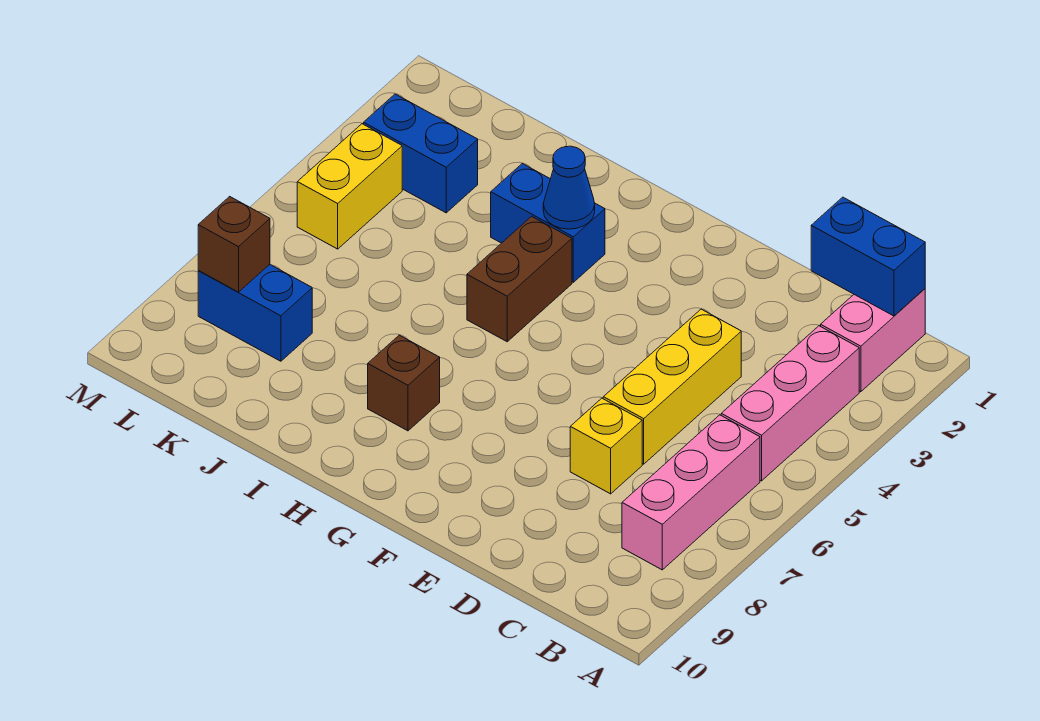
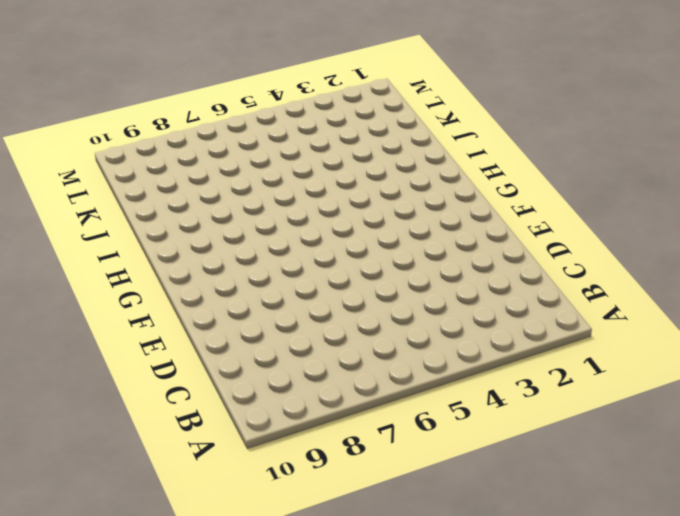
none -> pink 1x2 brick [821,289,925,392]
none -> pink 1x3 brick [721,326,859,481]
none -> pink 1x3 brick [622,415,760,570]

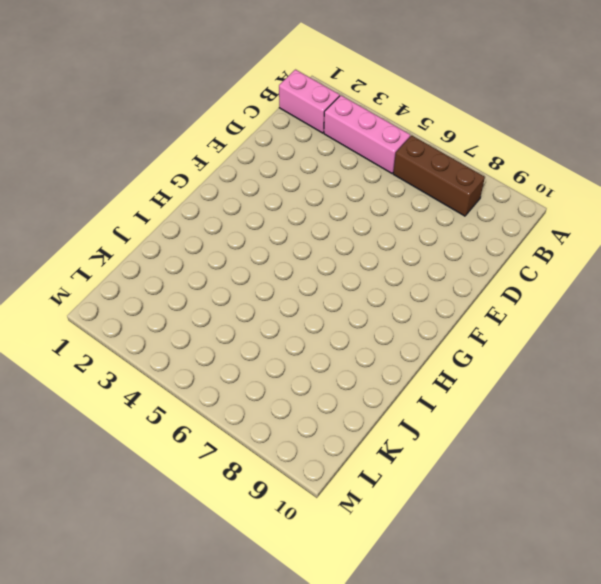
brown 1x3 brick [393,135,485,216] -> pink 1x3 brick [622,415,760,570]
none -> yellow 1x3 brick [603,309,741,464]
none -> yellow 1x1 brick [570,398,642,494]
none -> blue 1x2 brick [491,164,605,282]

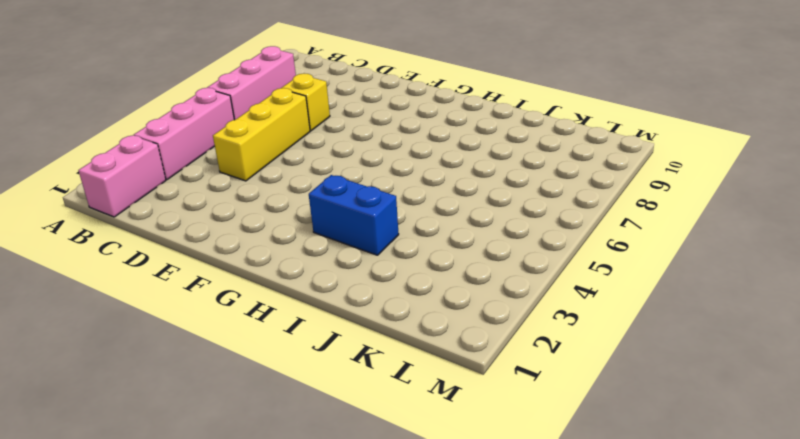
none -> brown 1x2 brick [467,216,572,342]
none -> brown 1x1 brick [368,335,440,431]
none -> blue 1x2 brick [364,94,478,213]

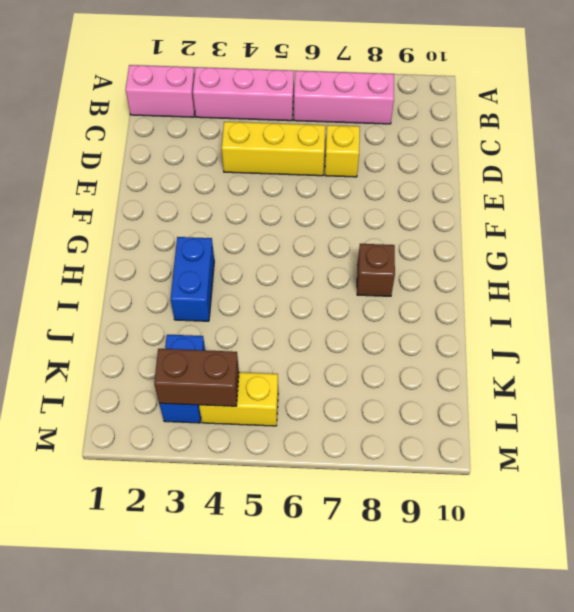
brown 1x2 brick [154,349,239,406] -> brown 1x2 brick moved to [467,216,572,342]
none -> blue 1x2 brick [198,264,312,361]
none -> blue 1x2 brick [811,197,925,316]
none -> blue 1x1 cone [543,146,595,229]

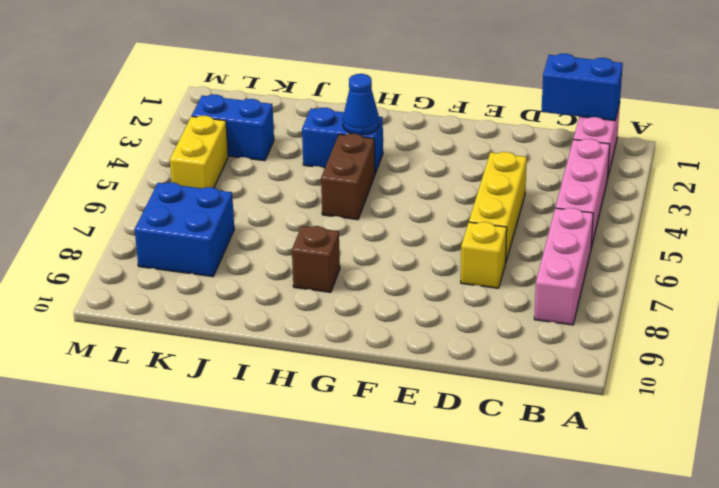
blue 2x2 brick [135,182,234,277] -> blue 1x2 brick [198,264,312,361]
none -> brown 1x1 brick [198,197,270,292]

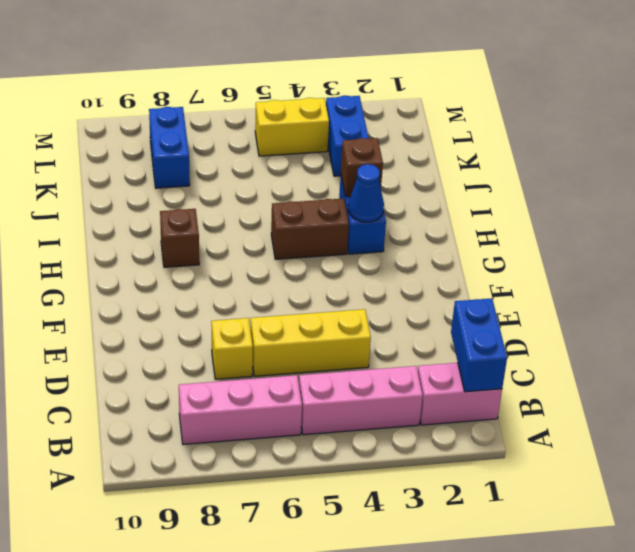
brown 1x1 brick [341,138,383,197] -> brown 1x1 brick moved to [198,197,270,292]

